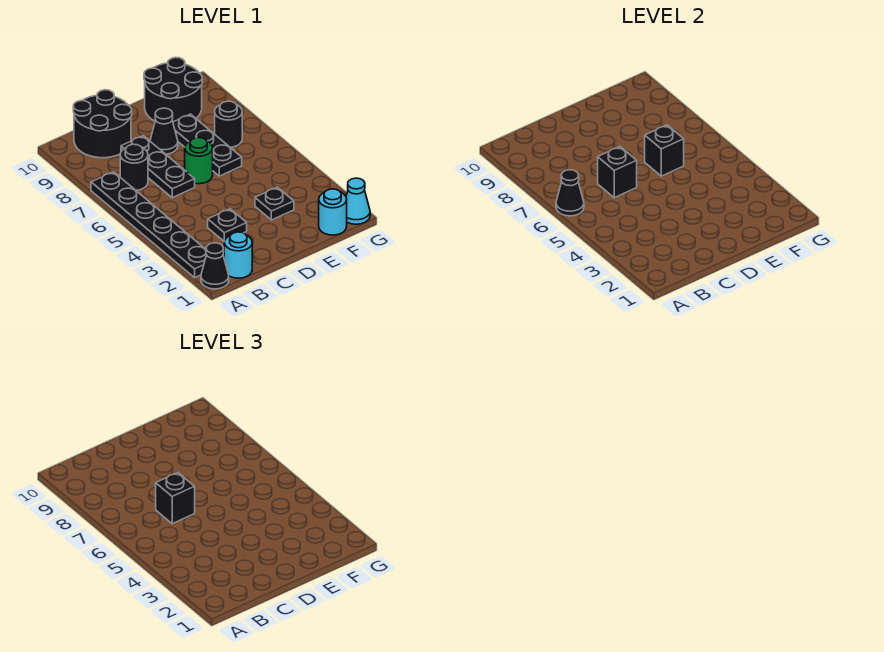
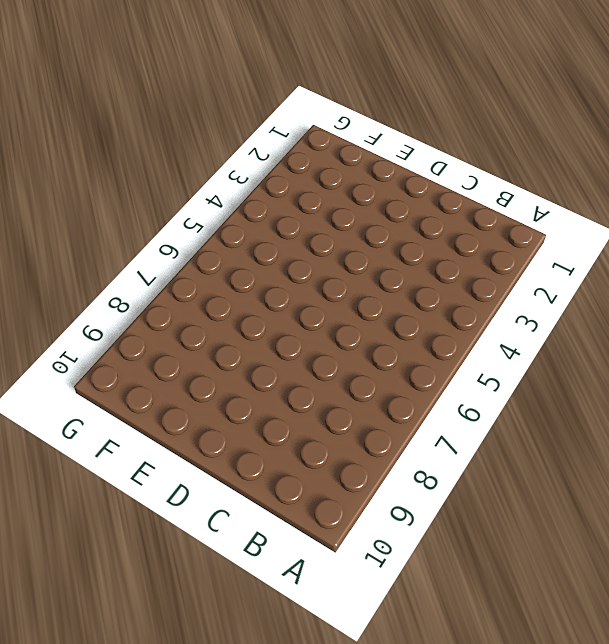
none -> black 1x1 cone [201,243,229,289]
none -> black 1x6 plate [91,172,206,278]
none -> cyan 1x1 round brick [224,232,252,278]

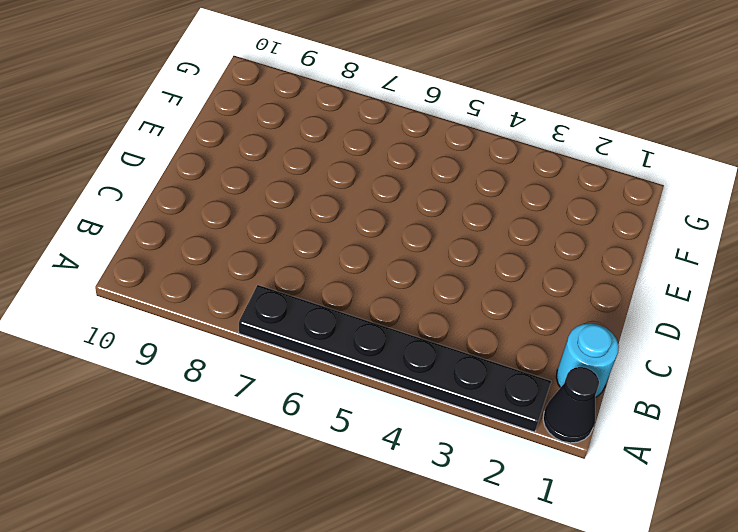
none -> black 1x1 round brick [120,144,148,190]
none -> black 2x2 round brick [73,90,132,158]
none -> black 1x1 plate [208,209,247,241]

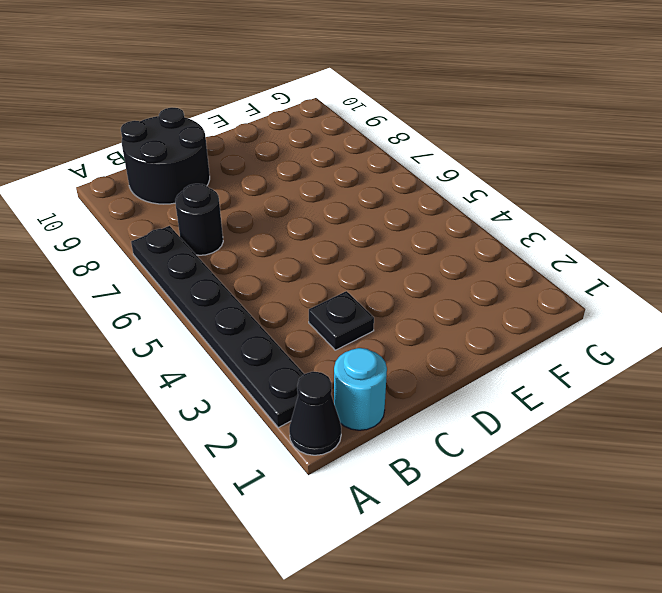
none -> black 1x3 plate [121,136,195,198]
none -> green 1x1 round brick [185,137,213,184]
none -> black 1x1 cone [150,108,178,154]

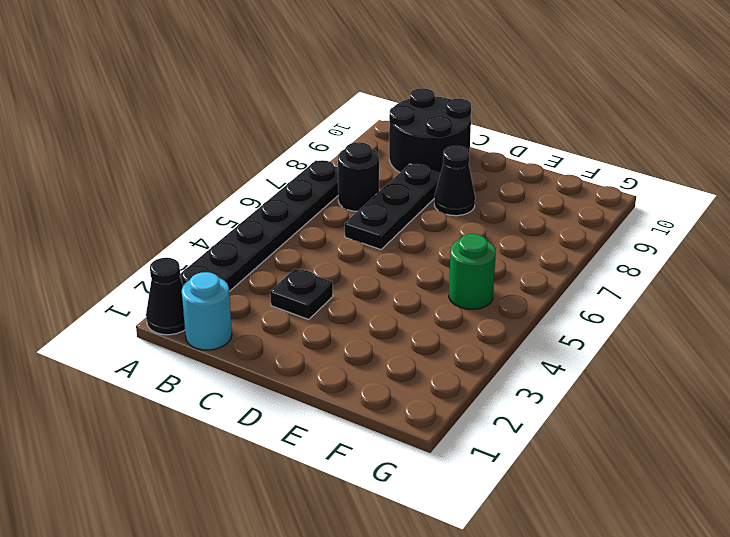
green 1x1 round brick [449,234,496,309] -> green 1x1 round brick moved to [185,137,213,184]
none -> black 1x1 plate [255,187,294,220]
none -> black 1x3 plate [173,114,242,176]
none -> black 2x2 round brick [144,57,202,122]

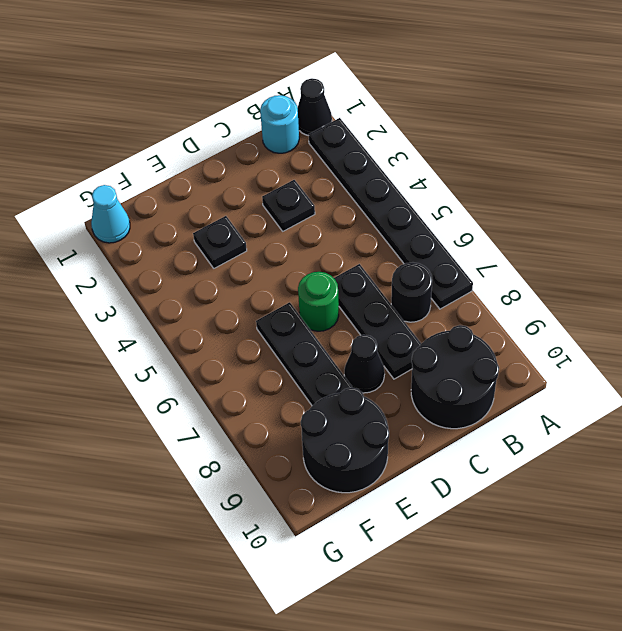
none -> cyan 1x1 round brick [319,189,347,235]
none -> black 1x1 round brick [215,101,242,147]
none -> black 1x1 cone [556,170,584,216]

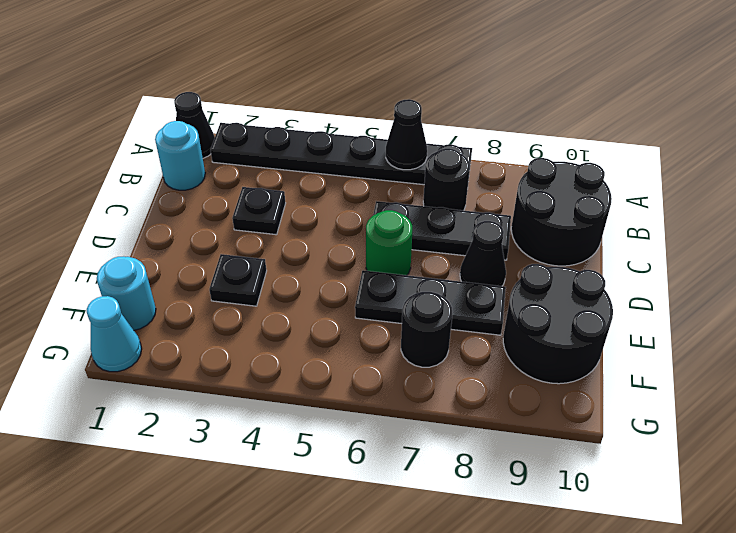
none -> black 1x1 brick [598,147,637,198]
none -> black 1x1 brick [645,125,684,176]
none -> black 1x1 brick [156,473,195,524]

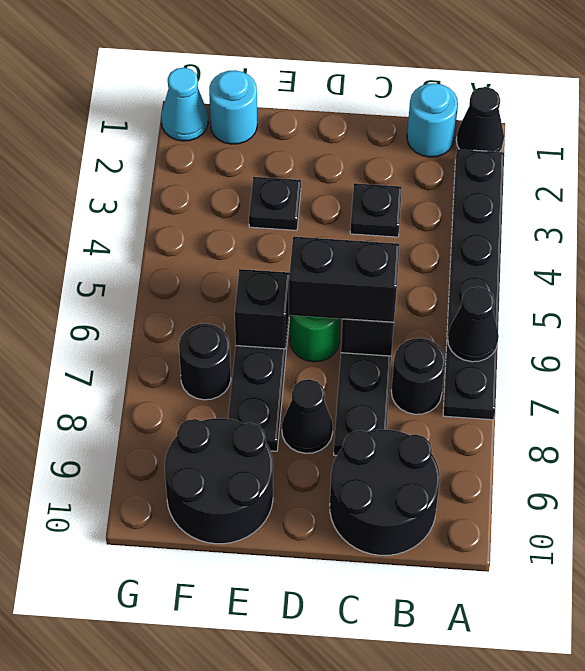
black 1x2 brick [289,237,400,322] -> black 1x1 brick [156,473,195,524]

